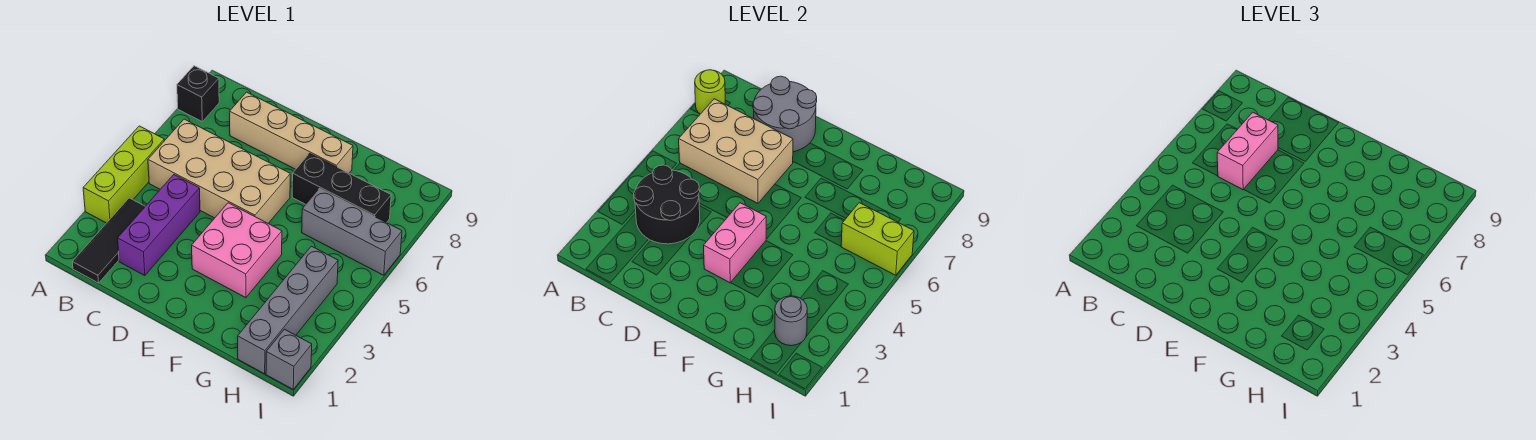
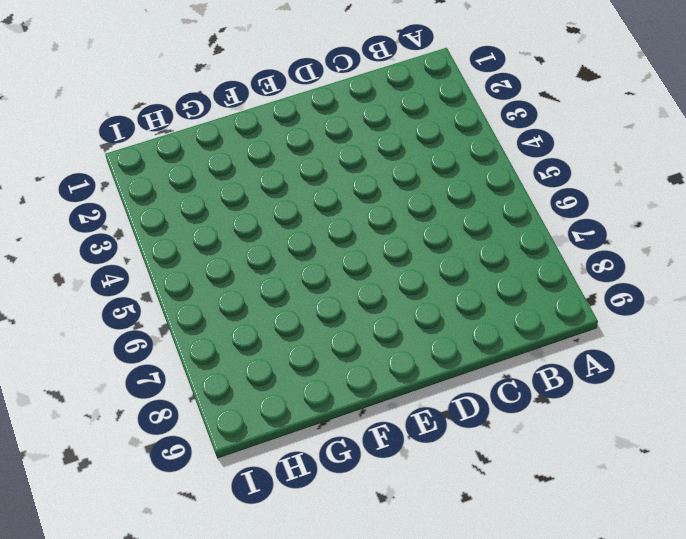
none -> lime 1x3 brick [83,126,164,223]
none -> black 1x1 brick [177,66,219,121]
none -> black 1x3 tile [72,198,145,283]

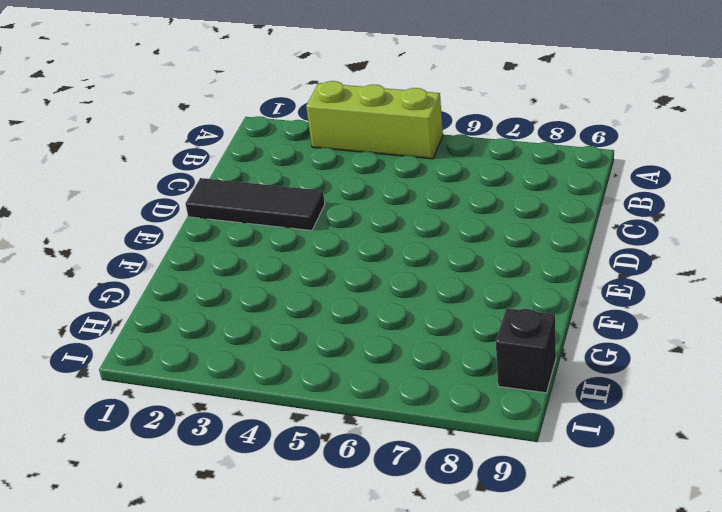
black 1x3 tile [185,178,325,231] -> black 1x3 tile moved to [72,198,145,283]
black 1x1 brick [496,308,556,393] -> black 1x1 brick moved to [177,66,219,121]
none -> tan 2x4 brick [148,119,290,223]
none -> purple 1x3 brick [118,175,200,276]
none -> tan 1x4 brick [230,92,353,173]

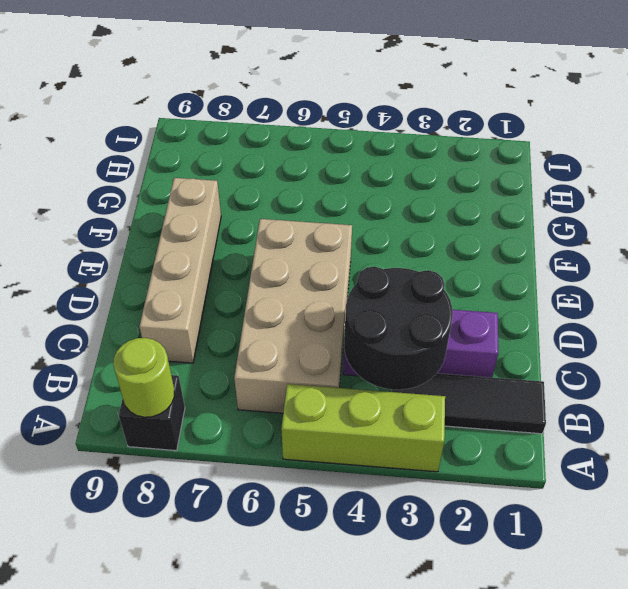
none -> pink 2x2 brick [192,203,282,298]
none -> black 1x3 brick [292,153,391,223]
none -> grey 1x3 brick [302,188,402,275]

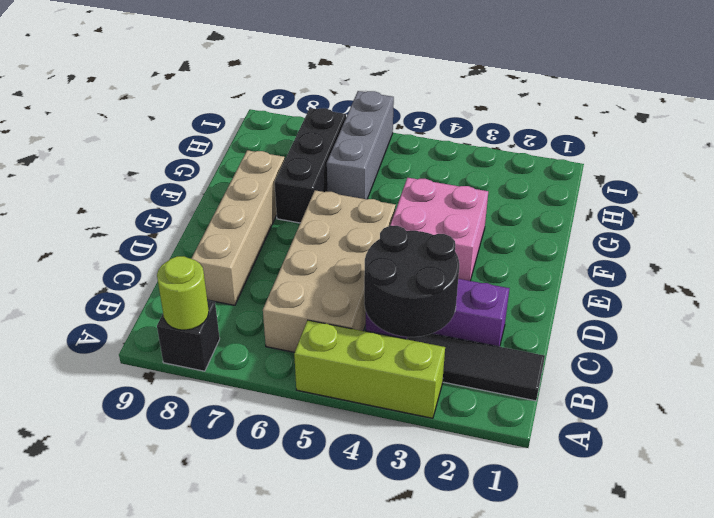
none -> grey 1x4 brick [238,246,338,374]
none -> grey 1x1 brick [266,329,312,389]
none -> tan 2x3 brick [679,99,793,203]

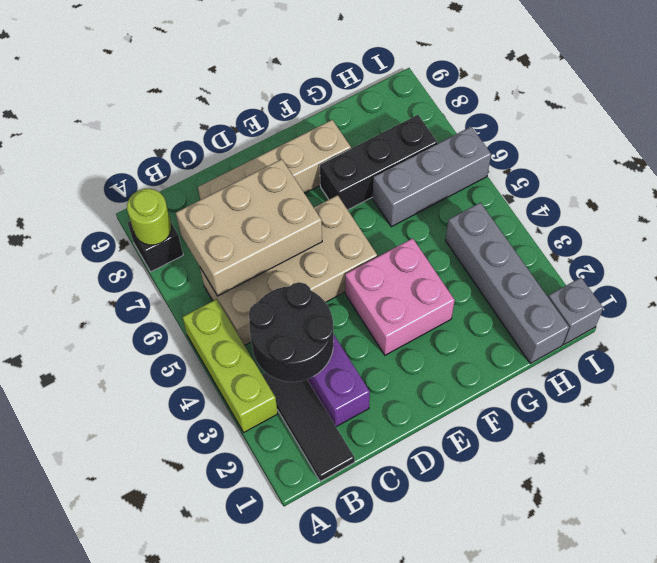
none -> grey 2x2 round brick [753,76,817,152]
none -> pink 1x2 brick [704,203,766,283]
none -> grey 1x1 round brick [775,296,807,346]

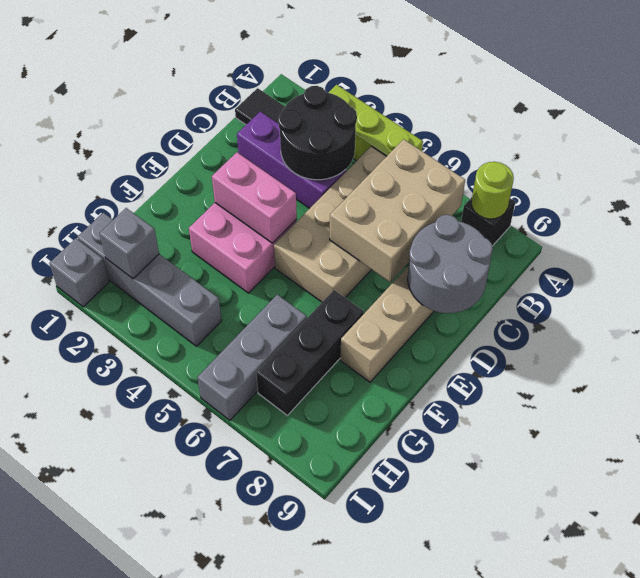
grey 1x1 brick [99,208,159,279] -> grey 1x1 round brick [775,296,807,346]
none -> lime 1x2 brick [841,203,914,275]
none -> pink 1x2 brick [1217,112,1278,190]

